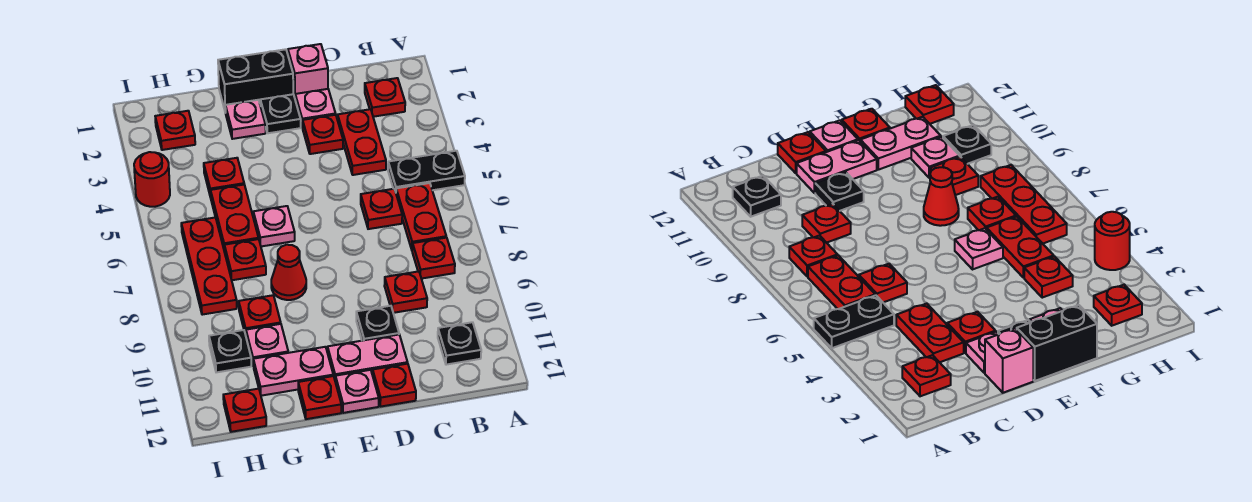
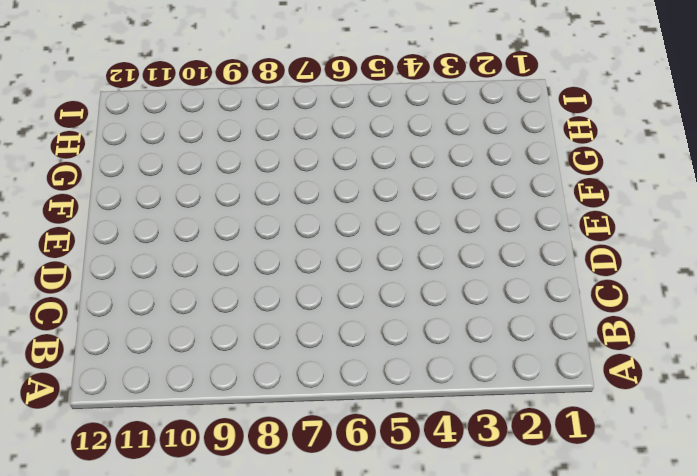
none -> black 1x2 plate [388,151,465,192]
none -> red 1x1 plate [365,78,405,117]
none -> red 1x2 plate [396,183,446,250]
none -> red 1x1 plate [412,238,455,279]

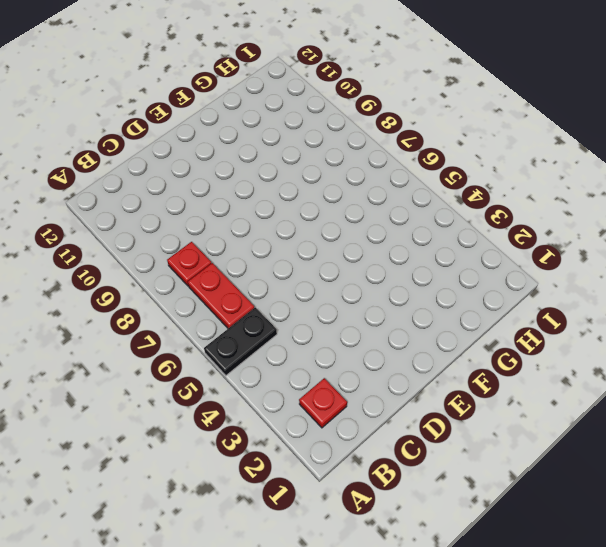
none -> black 1x1 plate [438,322,481,365]
none -> red 1x2 plate [338,109,386,175]
none -> red 1x1 plate [361,189,402,229]
none -> red 1x1 plate [384,271,427,313]

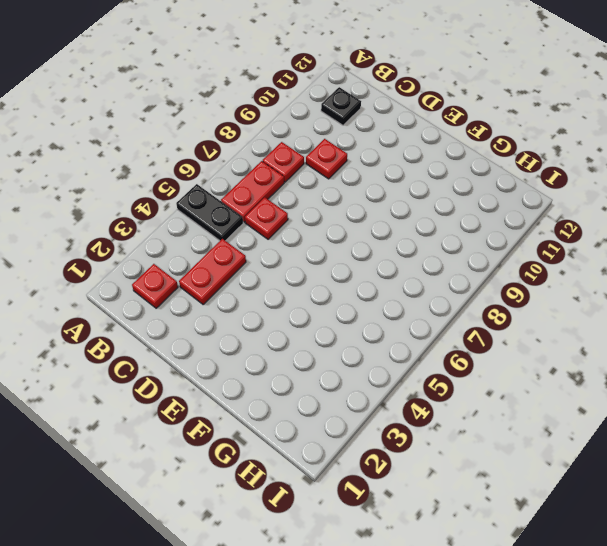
none -> pink 1x1 brick [288,44,328,97]
none -> pink 1x1 plate [295,89,336,128]
none -> red 1x1 plate [303,115,343,154]
none -> black 1x1 plate [356,306,399,341]

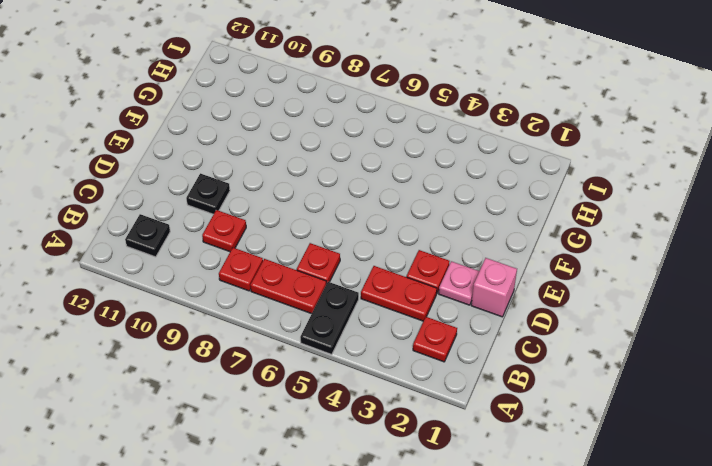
none -> pink 1x2 plate [327,335,408,379]
none -> red 1x1 plate [373,364,416,406]
none -> black 1x2 brick [218,49,293,113]
none -> black 1x1 plate [260,94,301,133]

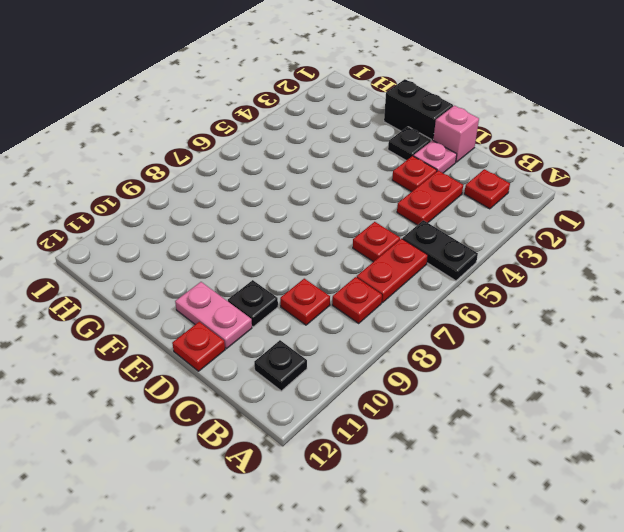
none -> pink 1x1 plate [335,370,379,413]
none -> pink 1x1 plate [225,100,266,139]
none -> pink 1x1 plate [253,206,295,246]
none -> red 1x1 cone [271,245,306,300]

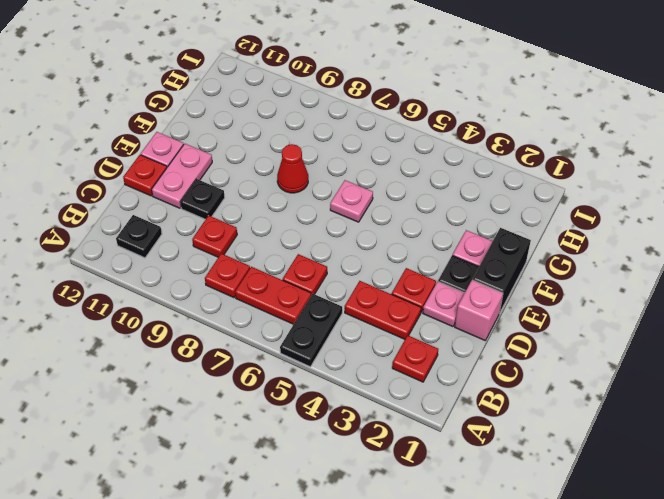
none -> pink 1x2 plate [253,347,333,396]
none -> red 1x1 plate [298,376,341,419]
none -> red 1x1 plate [204,158,244,197]
none -> red 1x2 plate [211,185,259,252]

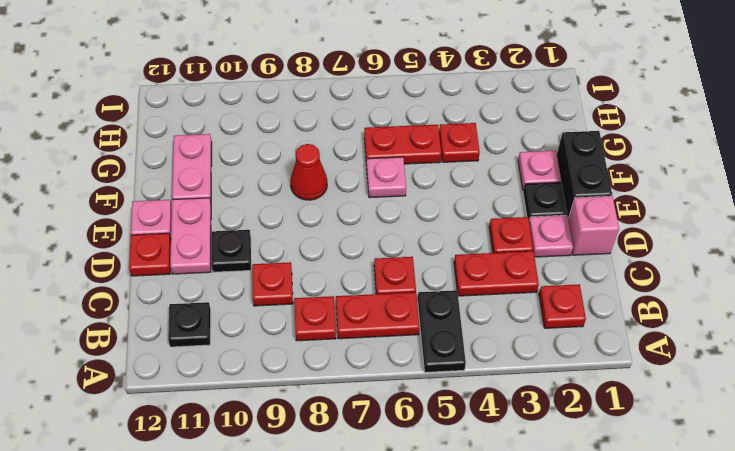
none -> red 1x1 plate [298,376,341,419]
none -> red 1x1 plate [224,239,266,280]
none -> red 1x1 plate [239,295,281,335]
none -> pink 1x1 plate [246,324,288,364]

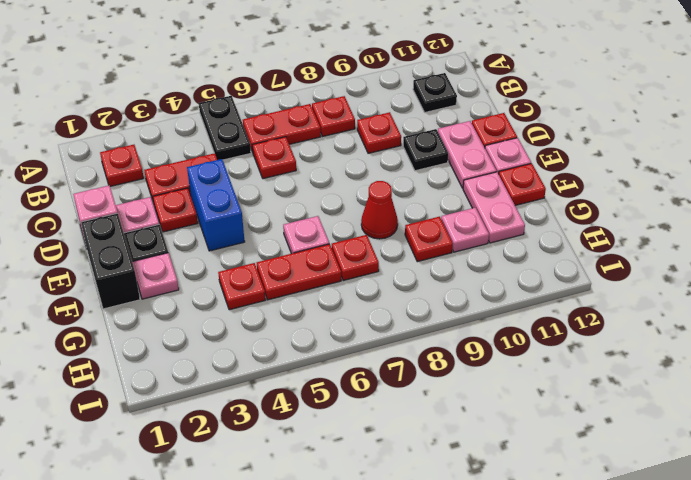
blue 1x2 brick [187,159,245,251] -> none
none -> red 1x1 plate [155,111,195,150]
none -> red 1x3 plate [181,217,237,315]
none -> black 1x1 plate [209,330,251,372]
none -> red 1x1 plate [223,389,266,432]

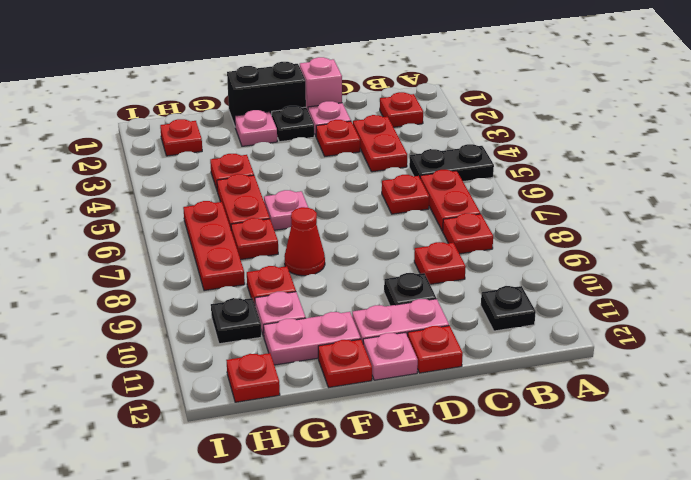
none -> red 1x1 round brick [134,152,170,207]

